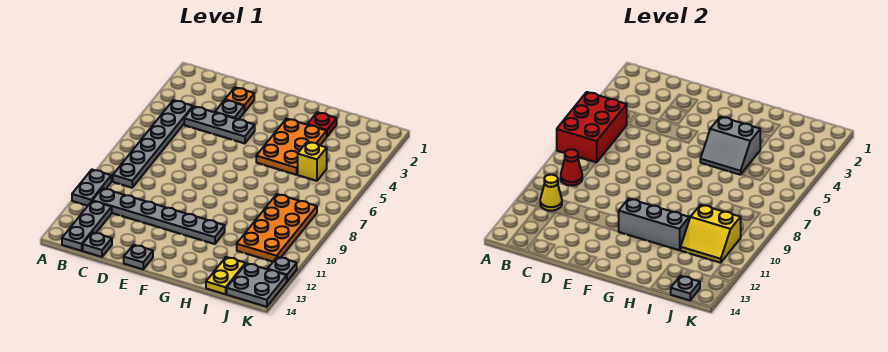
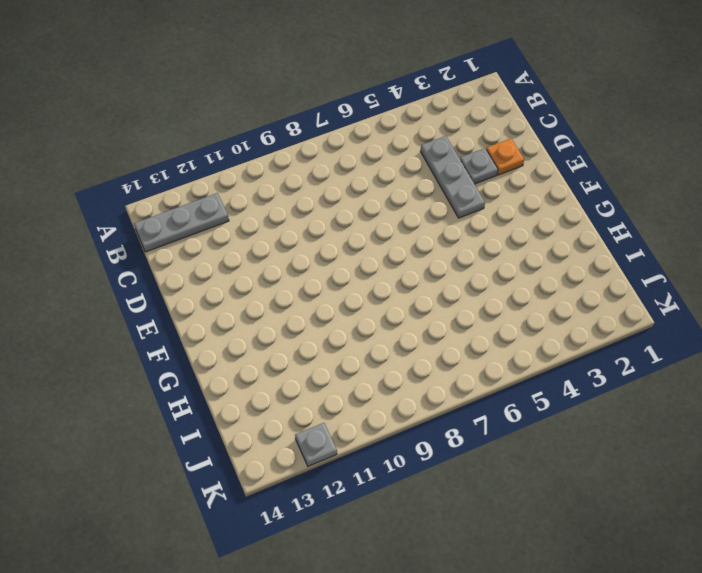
none -> grey 1x2 plate [72,170,111,206]
none -> grey 1x6 plate [113,100,193,188]
none -> grey 1x6 plate [92,188,225,244]

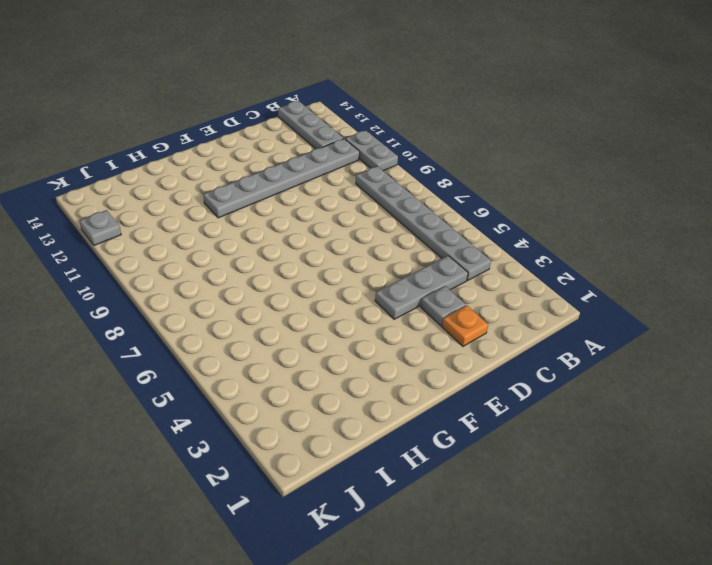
none -> grey 1x1 plate [83,232,112,257]
none -> grey 1x1 plate [124,245,153,269]
none -> orange 2x3 plate [256,119,327,175]

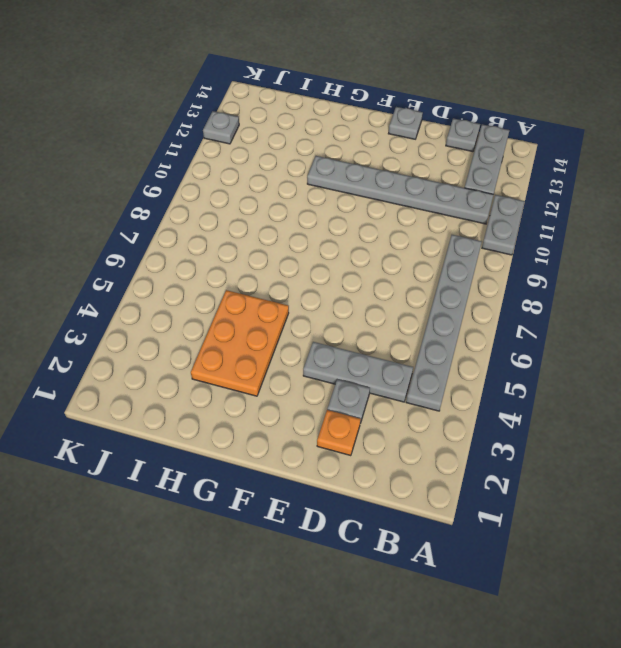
none -> red 1x1 plate [307,112,337,136]
none -> yellow 1x1 brick [298,142,327,181]
none -> orange 2x4 plate [237,194,317,262]

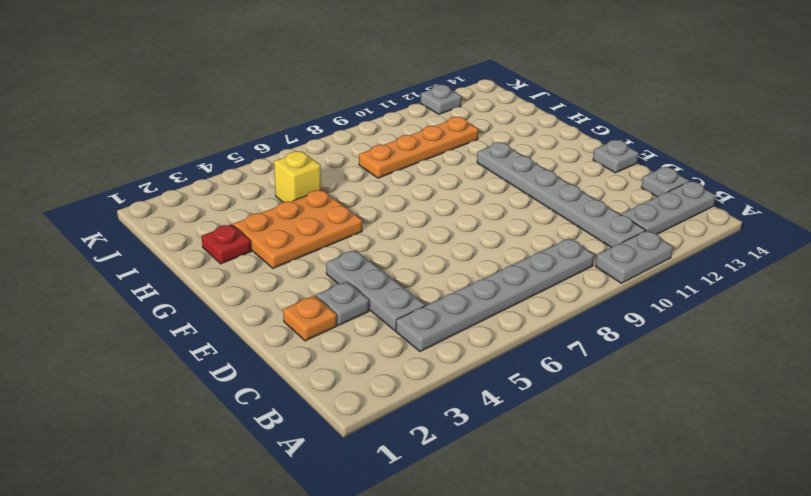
orange 1x4 plate [359,117,478,178] -> orange 2x4 plate [237,194,317,262]
none -> yellow 1x2 plate [206,257,246,294]
none -> grey 2x2 plate [227,263,287,307]
none -> red 2x3 brick [557,92,627,163]

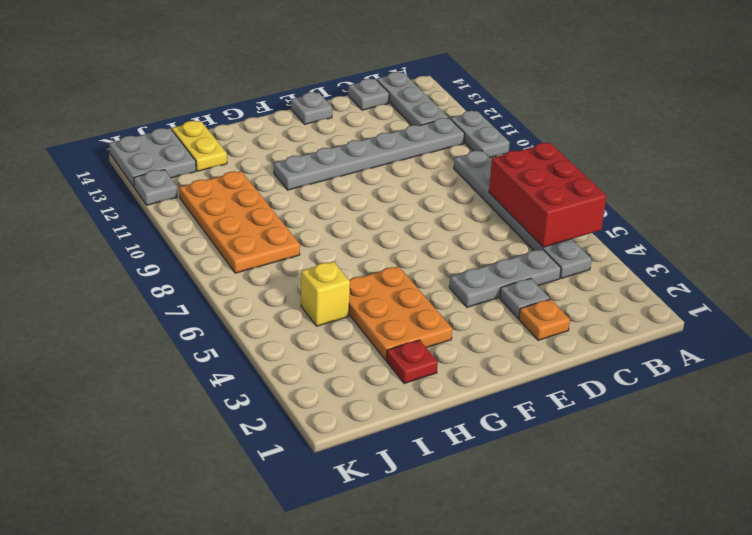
none -> red 1x1 cone [561,149,582,185]
none -> yellow 1x1 cone [540,175,562,211]
none -> grey 1x3 brick [619,199,689,250]

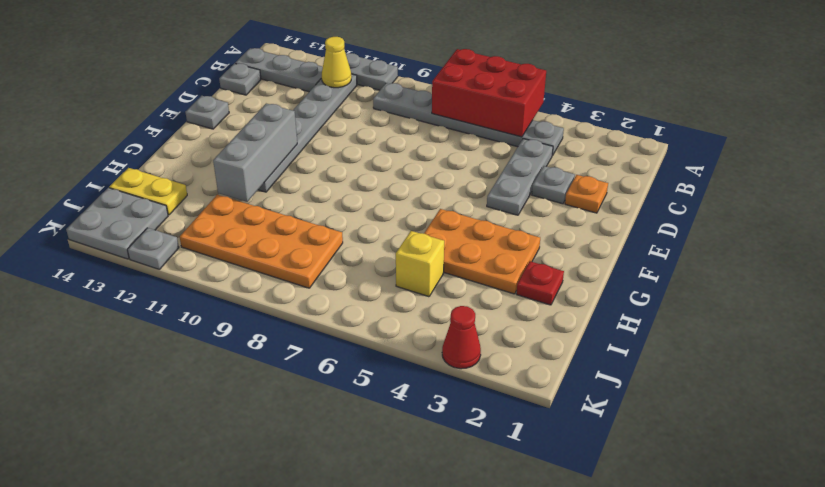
red 1x1 cone [442,306,481,369] -> red 1x1 cone moved to [561,149,582,185]
none -> grey 2x2 slope [700,117,760,175]
none -> yellow 2x2 slope [681,205,741,263]
none -> grey 1x1 plate [671,276,700,301]

